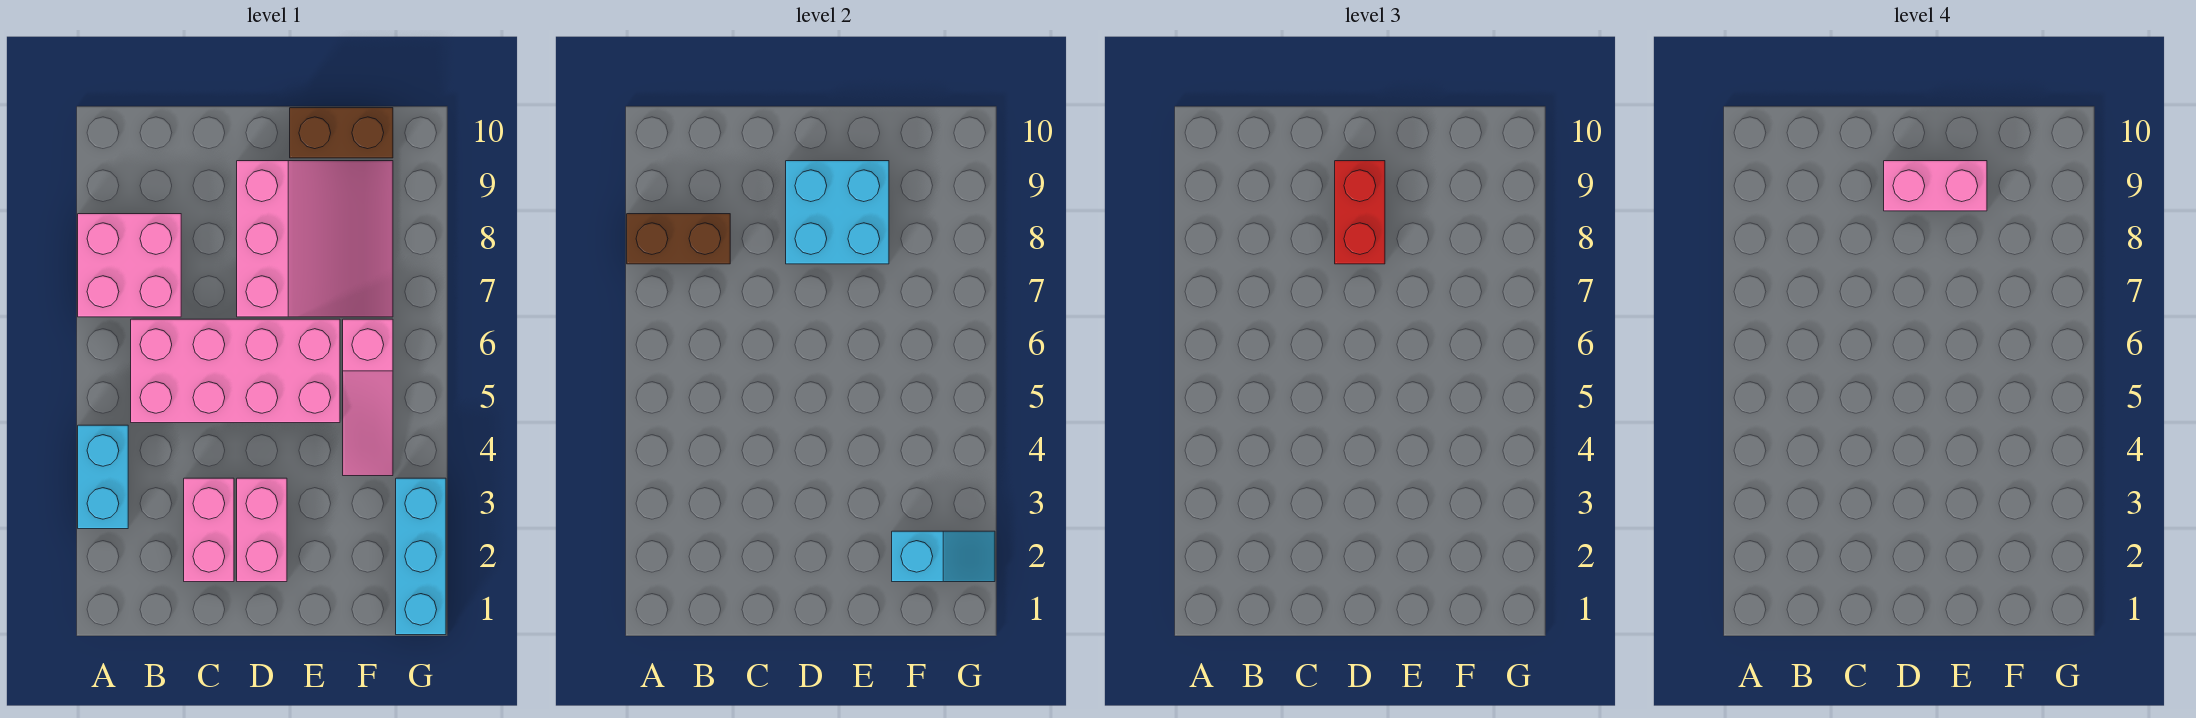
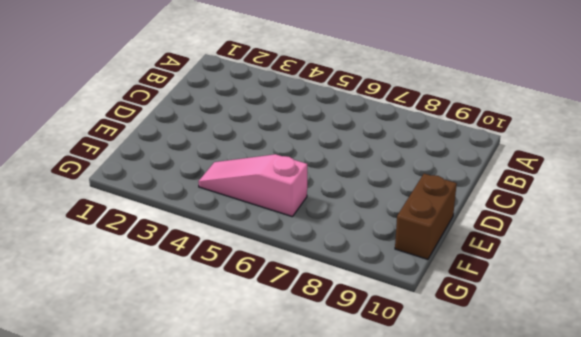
none -> cyan 1x2 brick [78,425,128,529]
none -> pink 2x2 brick [78,214,181,317]
none -> pink 2x4 brick [131,319,340,423]

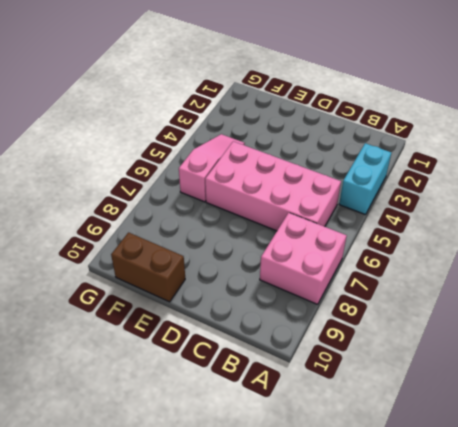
none -> pink 1x2 brick [184,478,234,582]
none -> pink 1x2 brick [237,478,287,582]
none -> pink 3x3 slope [237,161,393,317]

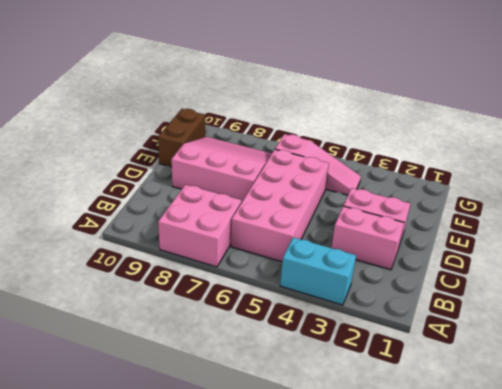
none -> cyan 1x3 brick [396,478,446,635]
none -> brown 1x2 brick [627,214,730,264]
none -> cyan 2x2 brick [786,161,889,264]

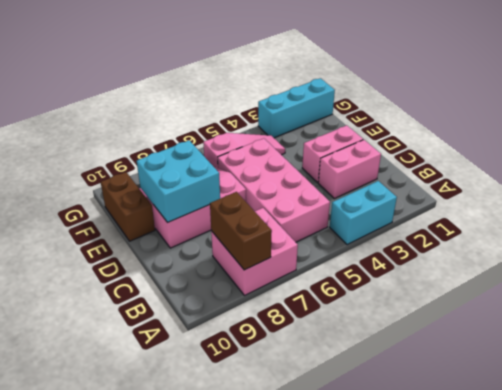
none -> cyan 1x2 slope [892,531,995,582]
none -> red 1x2 brick [1335,161,1385,264]
none -> pink 1x2 brick [1884,161,1987,211]

